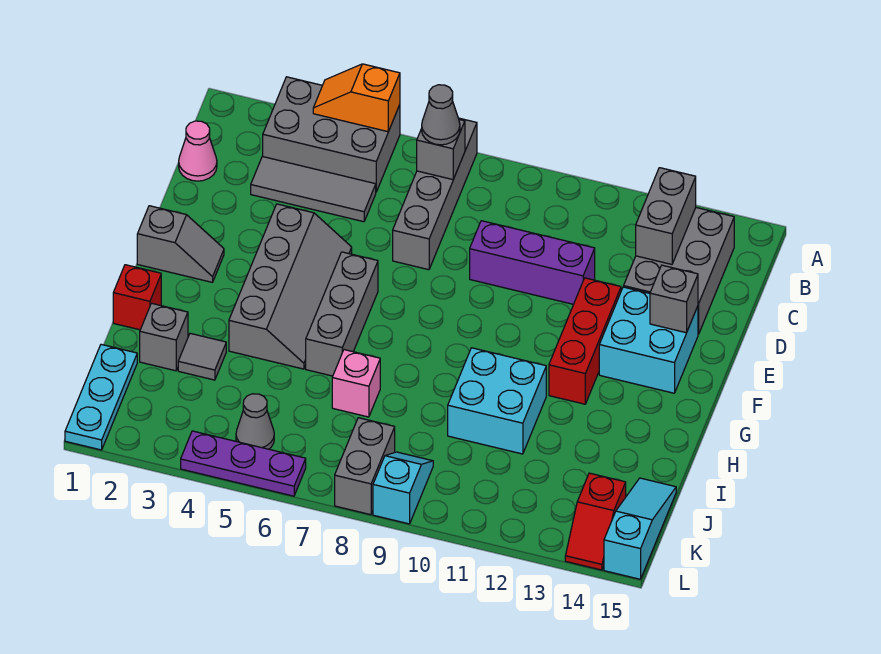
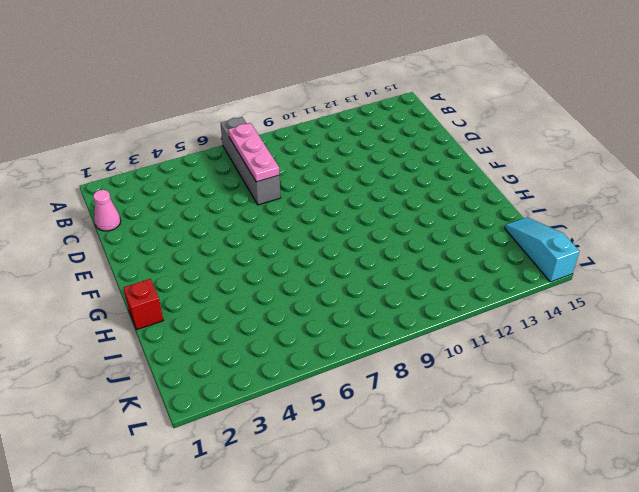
pink 1x3 plate [228,123,280,182] -> grey 1x1 brick [417,119,465,180]
none -> grey 2x3 brick [263,77,400,192]
none -> grey 2x3 brick [624,208,734,334]
none -> grey 1x3 tile [251,156,376,222]

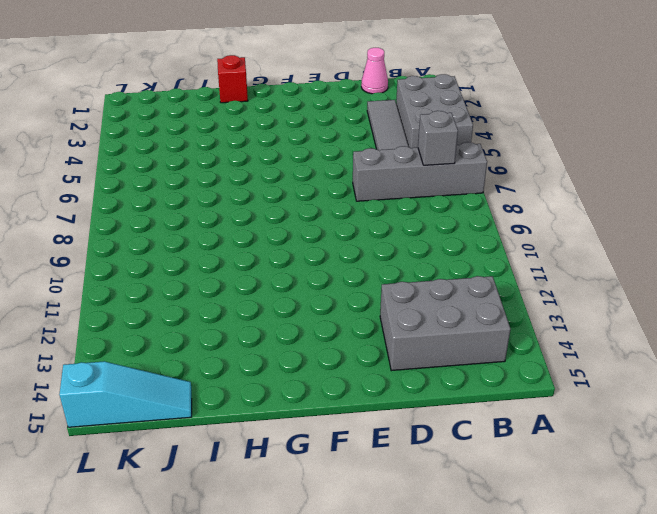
none -> purple 1x3 brick [470,221,595,304]
none -> grey 2x4 slope [229,204,352,369]
none -> red 1x3 brick [549,278,621,404]

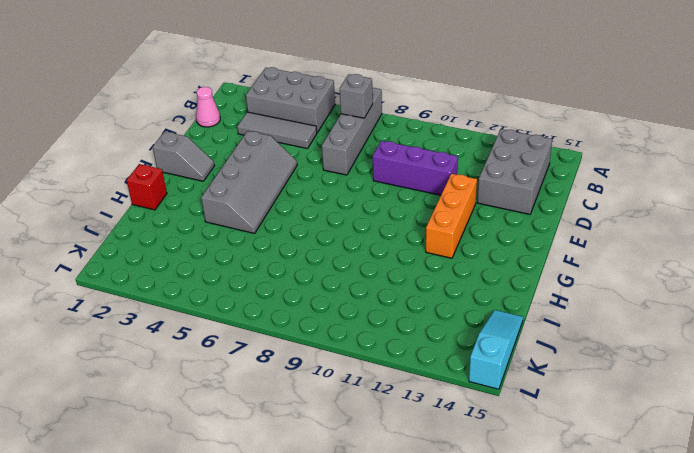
orange 1x3 brick [426,174,477,258] -> red 1x3 brick [549,278,621,404]
none -> cyan 2x2 brick [599,287,698,393]
none -> grey 1x3 brick [306,252,378,376]
none -> cyan 2x2 brick [448,348,546,454]

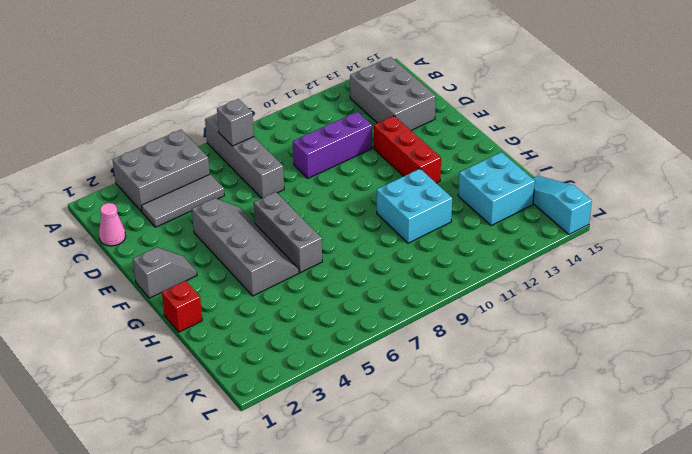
cyan 2x2 brick [458,152,535,226] -> cyan 2x2 brick moved to [599,287,698,393]
none -> grey 1x1 brick [140,303,188,371]
none -> grey 1x1 tile [178,333,226,380]
none -> pink 1x1 brick [332,350,380,417]

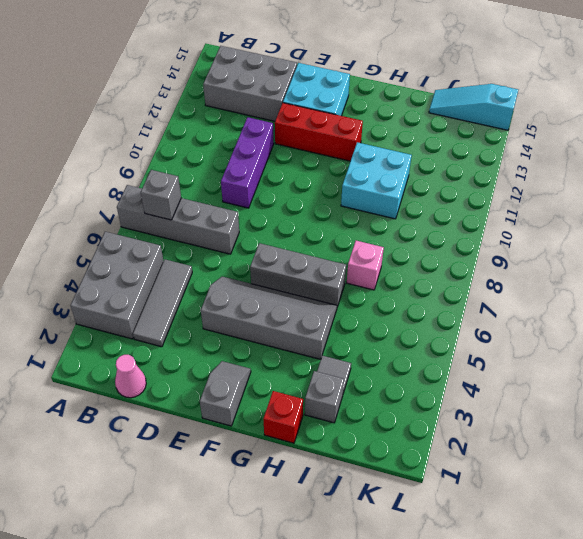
none -> cyan 1x3 plate [65,344,137,450]
none -> grey 1x1 cone [236,394,274,449]
none -> grey 1x2 brick [335,418,395,515]

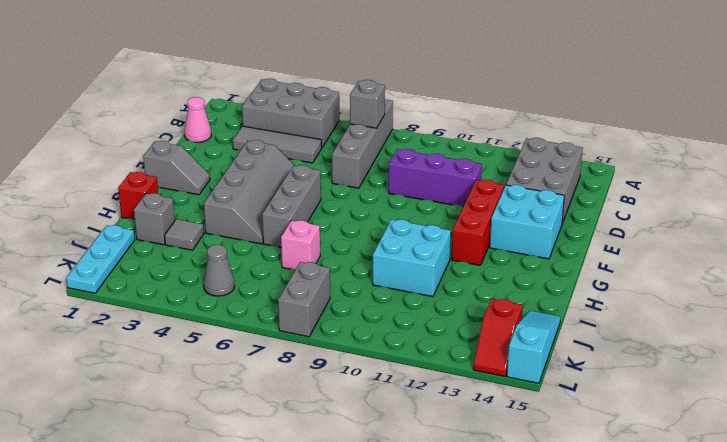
none -> cyan 1x2 slope [373,452,433,524]
none -> purple 1x3 plate [181,431,306,496]
none -> orange 1x2 slope [313,64,400,132]

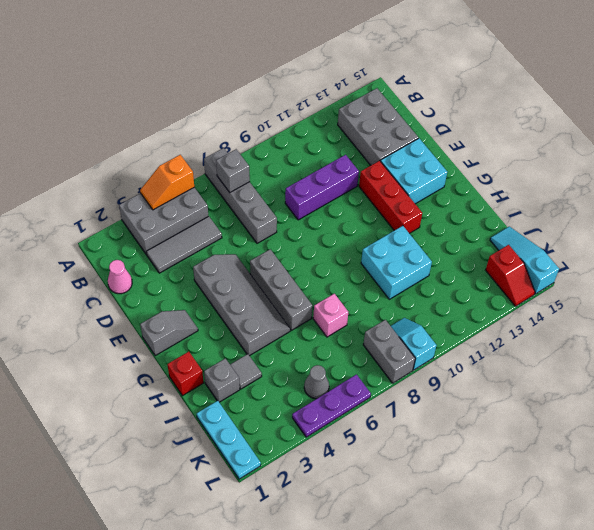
none -> grey 1x2 brick [636,168,696,264]
none -> grey 1x1 brick [650,265,698,333]
none -> grey 1x1 cone [422,85,460,145]

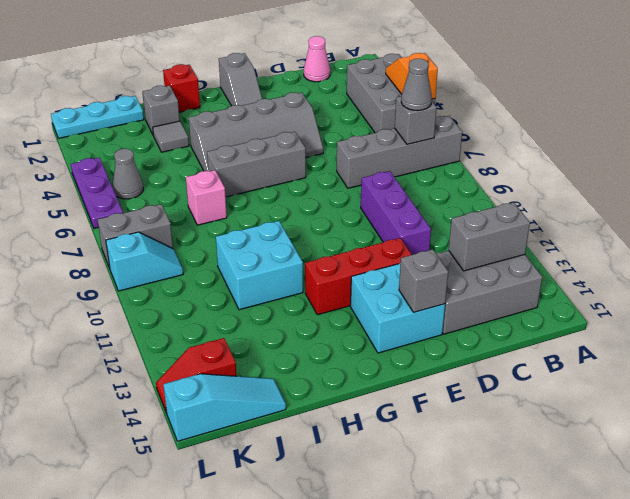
none -> grey 1x3 tile [251,156,376,222]

